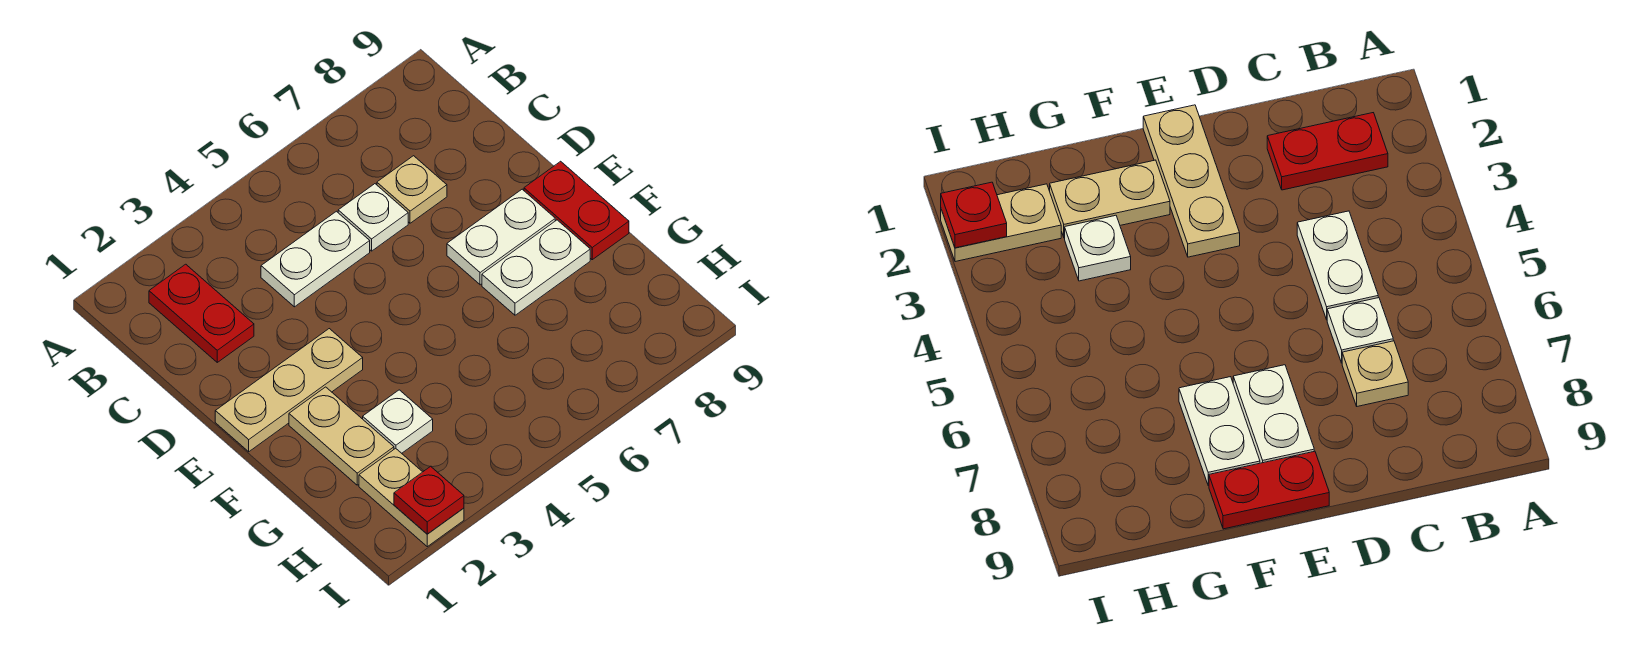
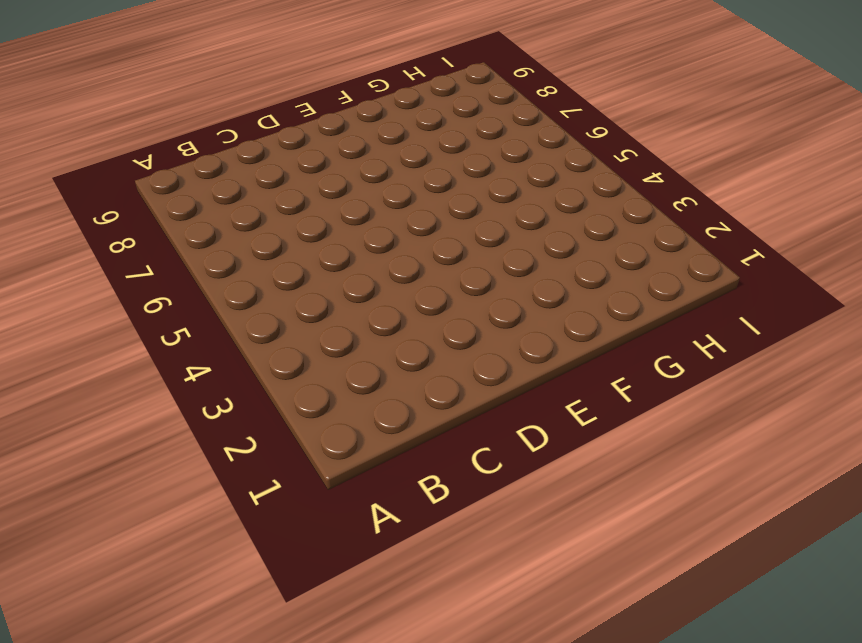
none -> red 1x2 plate [149,264,254,362]
none -> white 1x2 plate [261,211,370,307]
none -> white 1x1 plate [338,184,408,251]

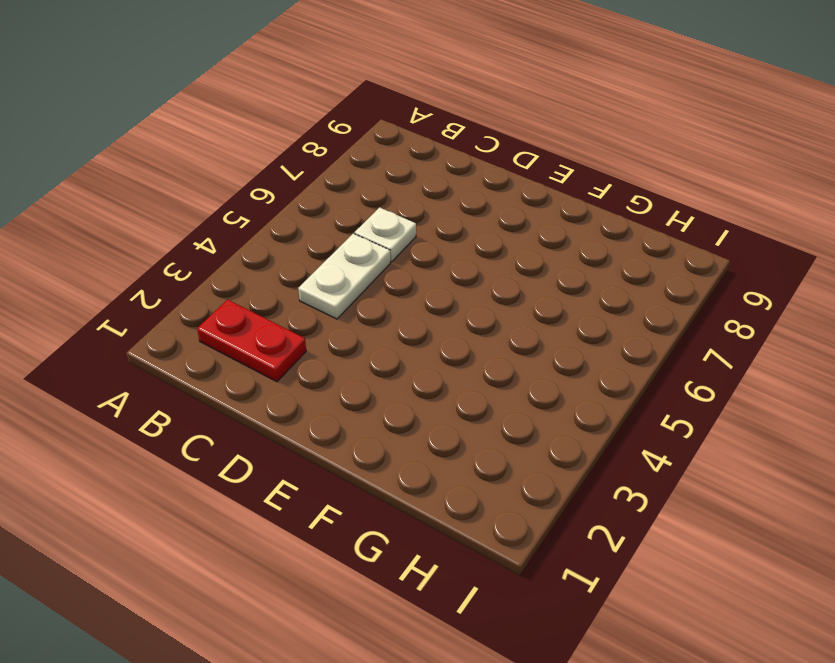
none -> tan 1x1 plate [377,156,447,223]
none -> tan 1x3 plate [215,329,363,452]
none -> white 1x2 plate [447,189,555,285]

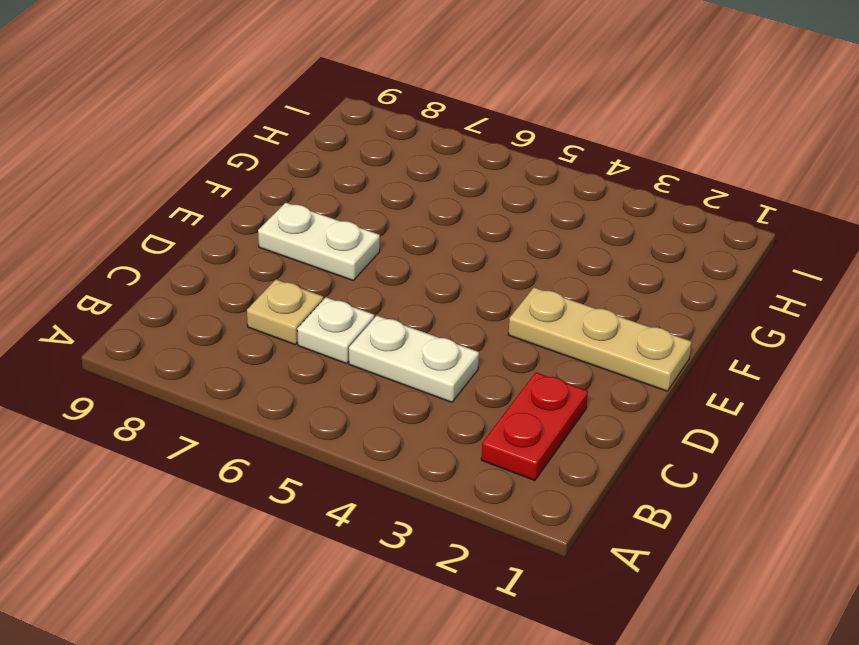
none -> red 1x2 plate [524,161,629,260]
none -> tan 1x2 plate [289,387,394,485]
none -> white 1x2 plate [482,220,590,315]

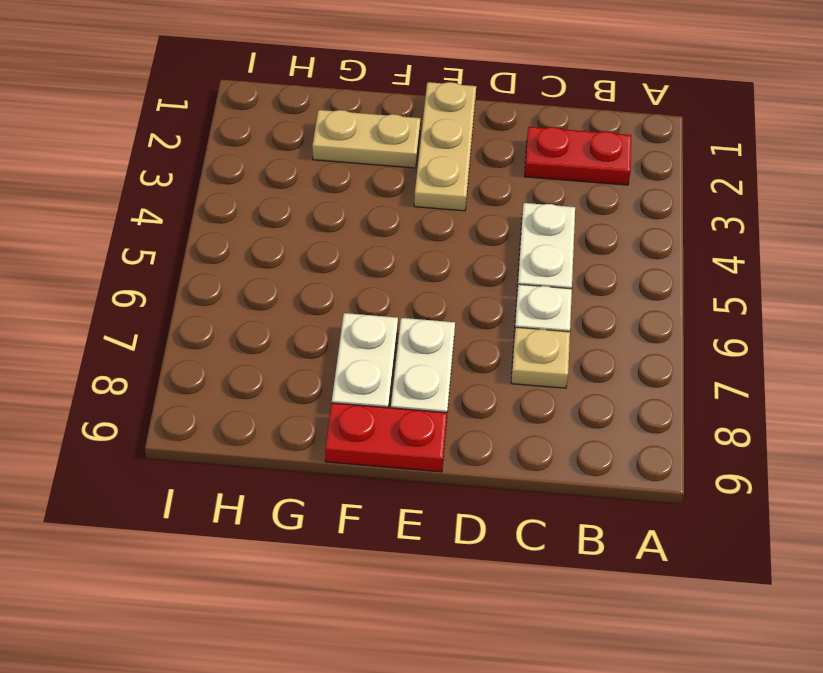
none -> white 1x1 plate [363,390,433,453]
none -> tan 1x2 plate [359,448,464,547]
none -> red 1x1 plate [394,466,464,534]

